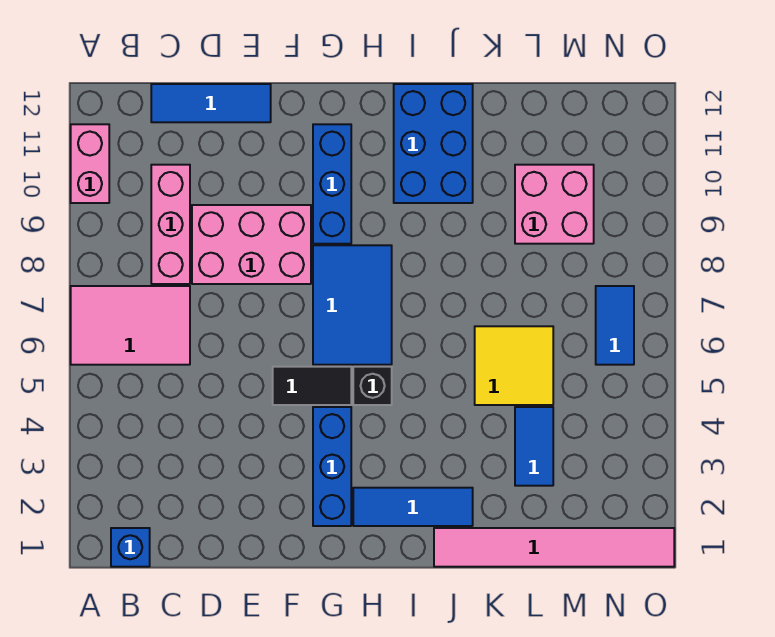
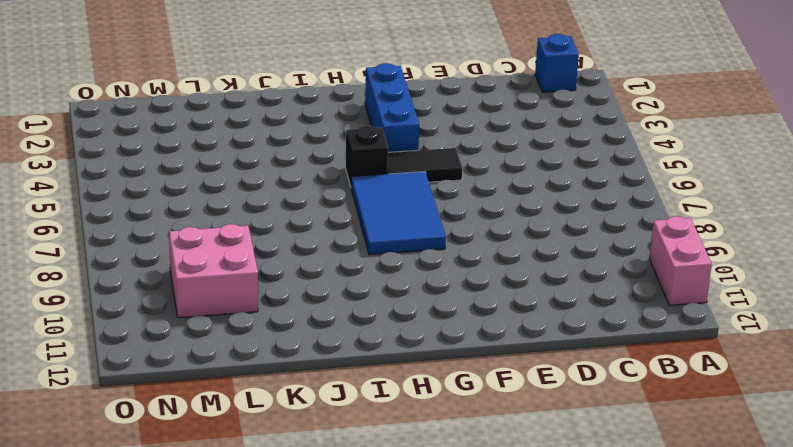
none -> pink 2x3 tile [71,286,190,365]
none -> pink 1x3 brick [151,165,190,284]
none -> blue 1x3 tile [151,84,271,122]

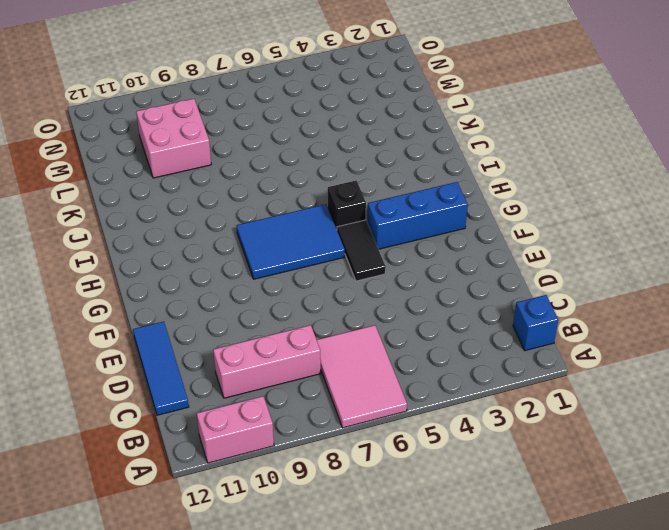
none -> pink 2x3 brick [192,205,311,284]
none -> blue 1x3 brick [313,124,351,244]
none -> blue 1x3 tile [353,488,473,526]

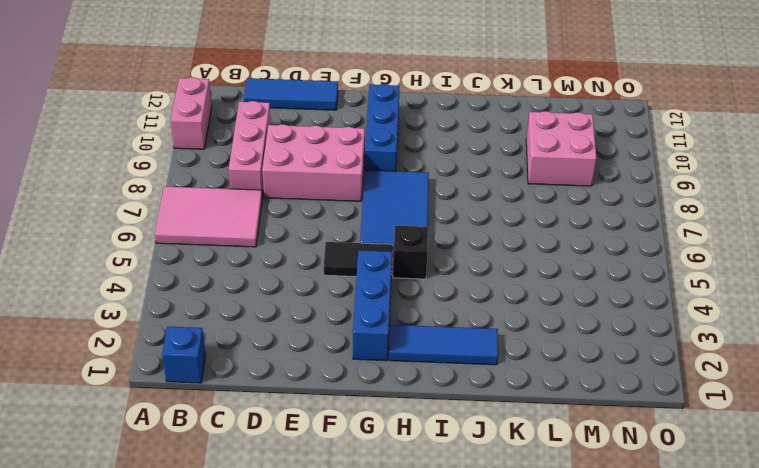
none -> blue 2x3 brick [394,84,473,203]
none -> pink 1x6 tile [434,528,674,567]
none -> yellow 2x2 tile [475,326,553,405]

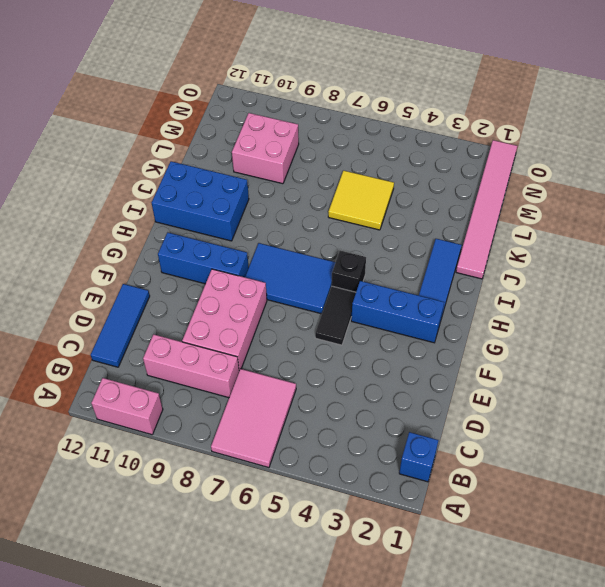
none -> blue 1x2 tile [515,407,553,486]
none -> blue 1x2 tile [596,286,634,365]

